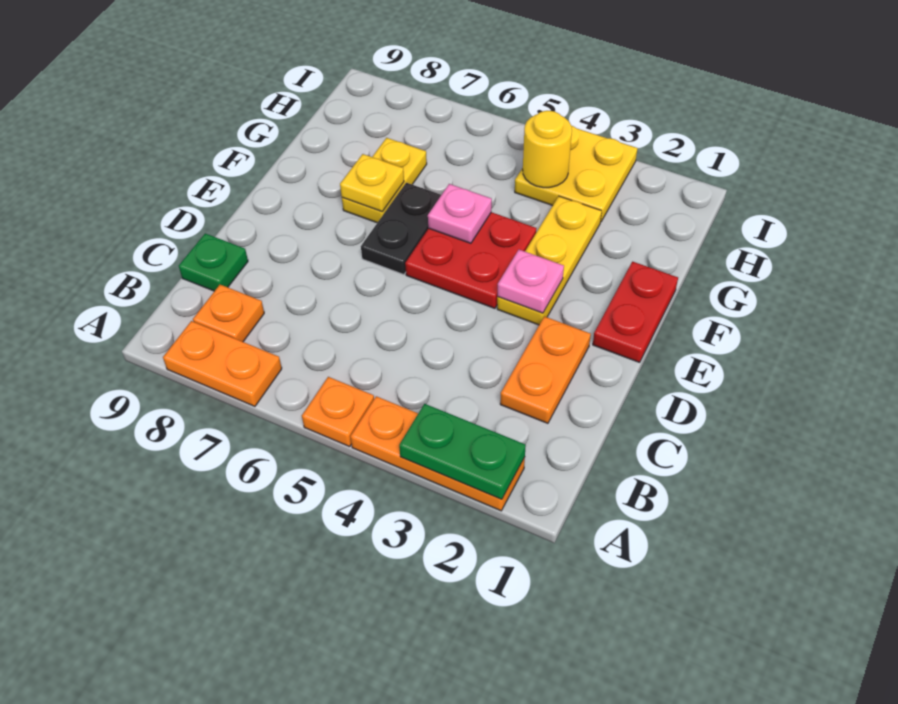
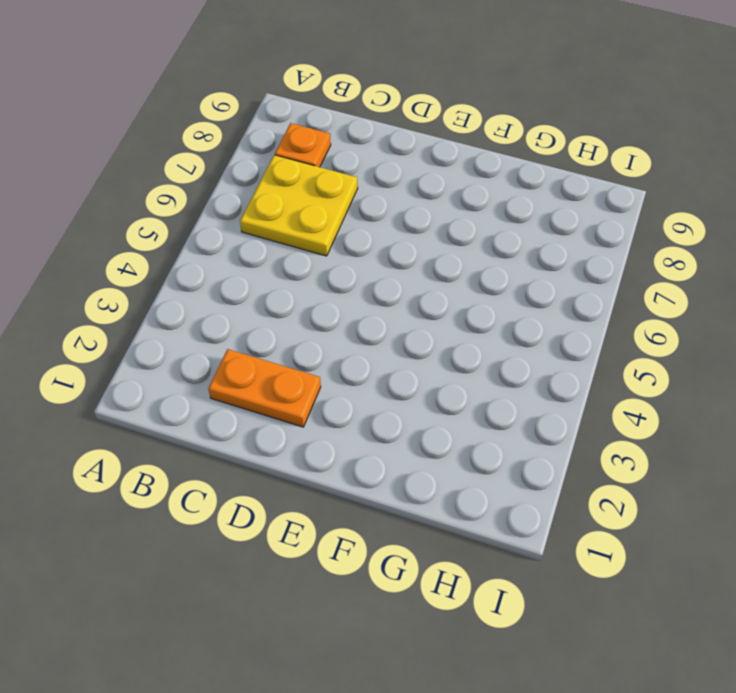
yellow 2x2 plate [240,155,358,256] -> yellow 2x2 plate moved to [515,126,638,221]
none -> orange 1x3 plate [351,396,525,511]
none -> orange 1x1 plate [302,377,374,447]
none -> orange 1x2 plate [163,321,282,406]

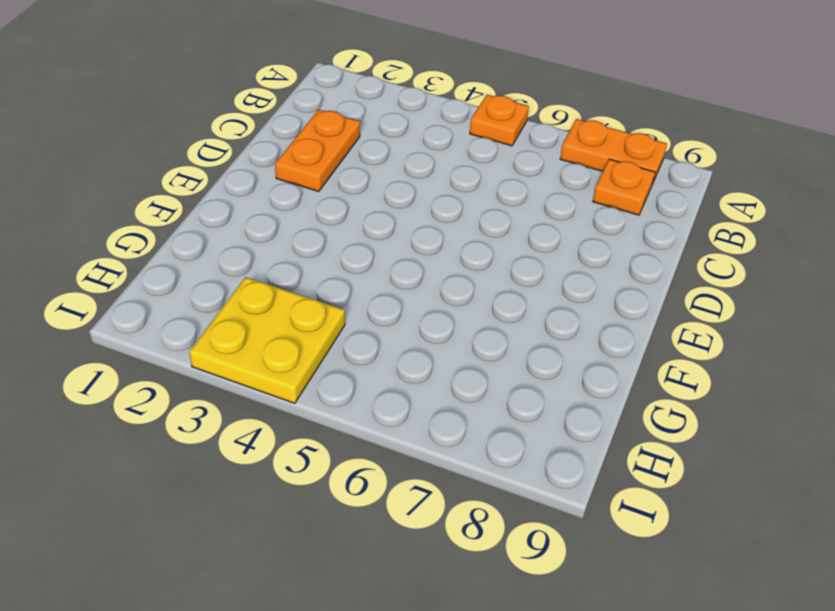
none -> orange 1x3 plate [351,396,525,511]
none -> green 1x1 plate [179,233,248,291]
none -> red 1x2 plate [593,262,678,362]

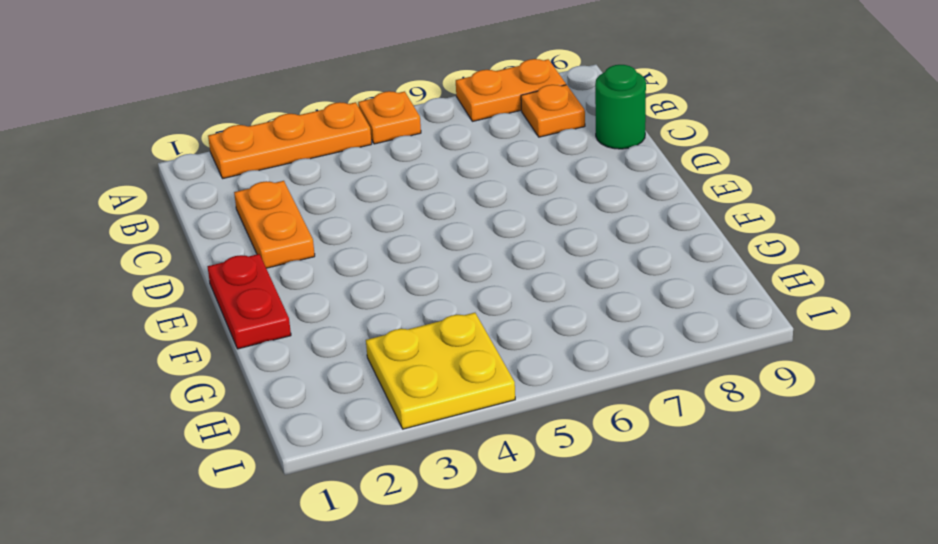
green 1x1 round brick [595,65,646,149] -> green 1x1 plate [179,233,248,291]
none -> yellow 1x3 plate [497,196,602,325]
none -> red 2x2 plate [405,212,537,308]
none -> black 1x2 plate [361,183,441,275]

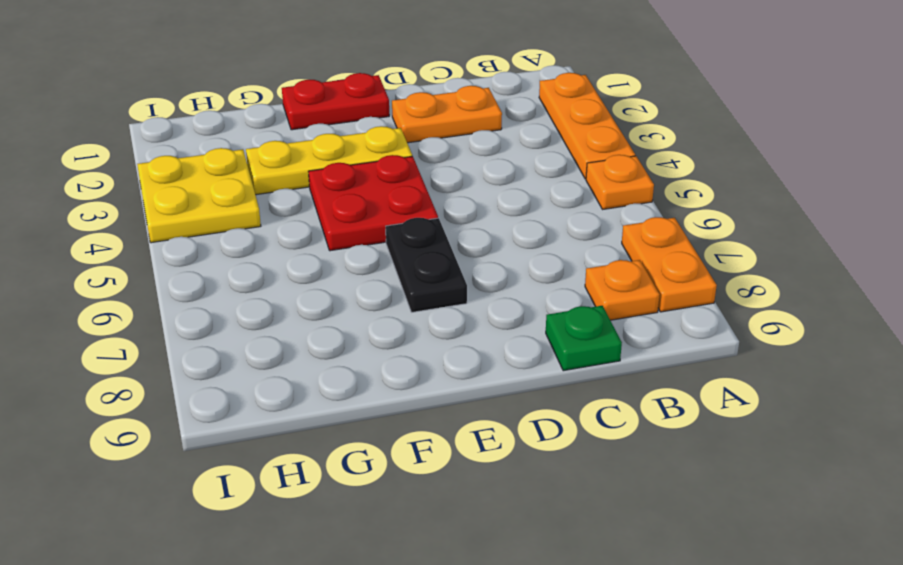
black 1x2 plate [386,218,467,312] -> black 1x2 plate turned to [361,183,441,275]
none -> yellow 1x2 plate [342,138,427,223]
none -> green 1x2 plate [399,404,526,499]
none -> pink 1x1 plate [498,250,564,313]

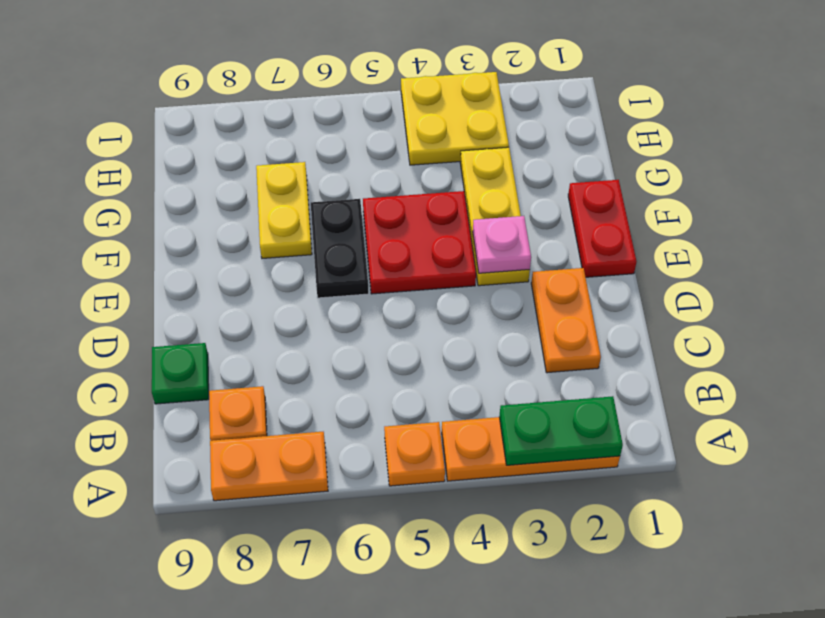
none -> pink 1x1 plate [428,184,492,243]
none -> yellow 1x1 plate [340,154,404,212]
none -> yellow 1x1 round brick [523,111,572,188]

